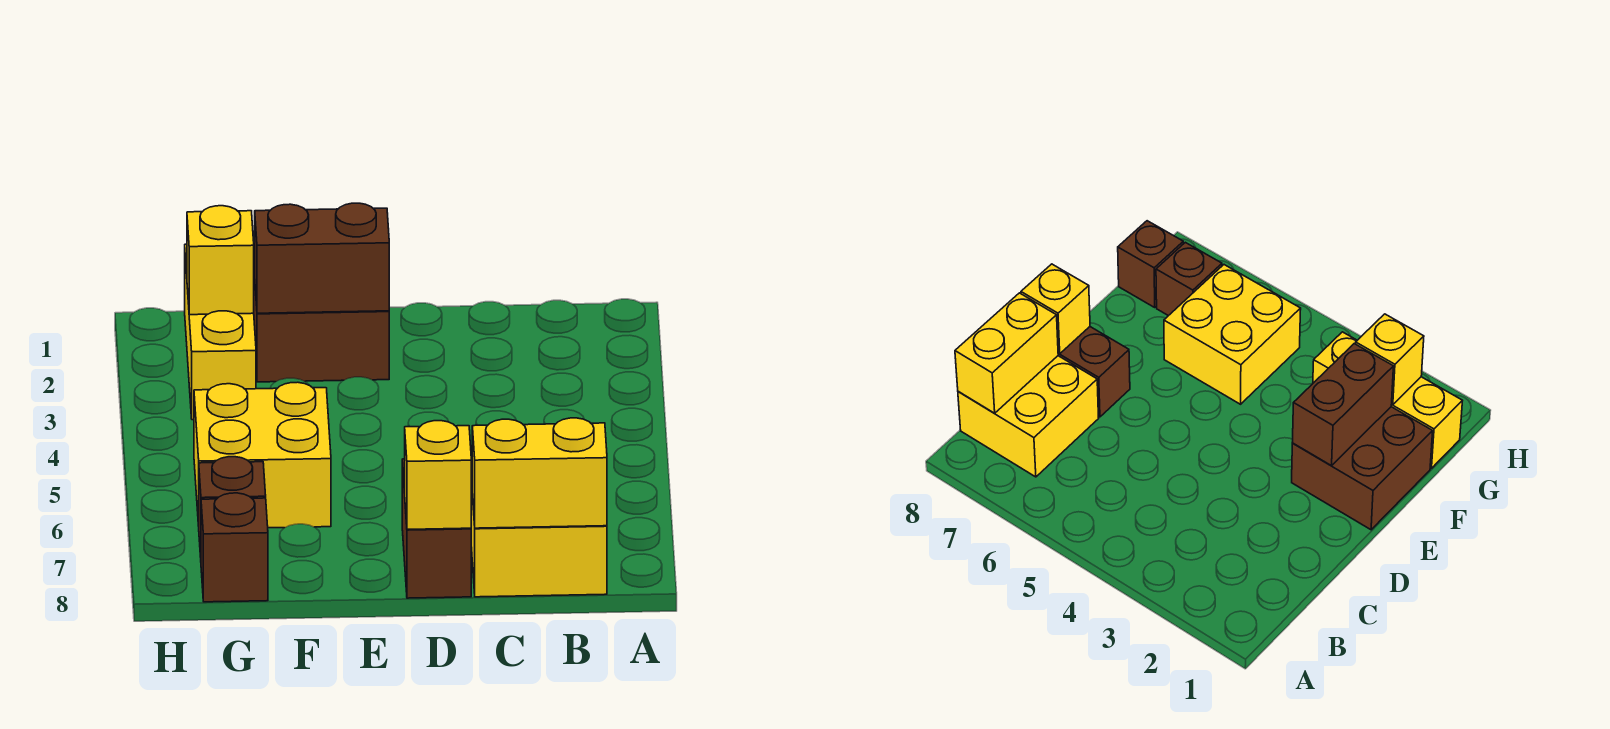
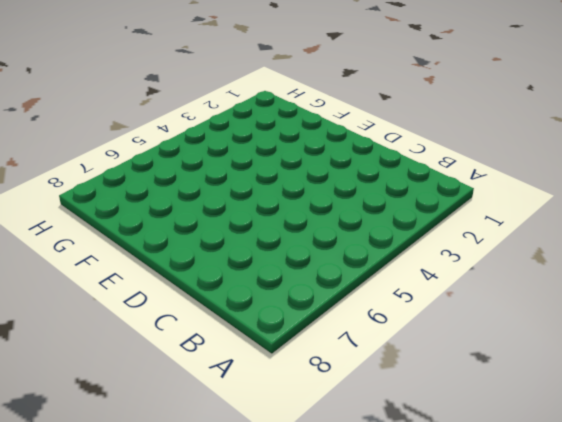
none -> yellow 2x2 brick [471,458,607,597]
none -> brown 1x2 brick [402,459,471,598]

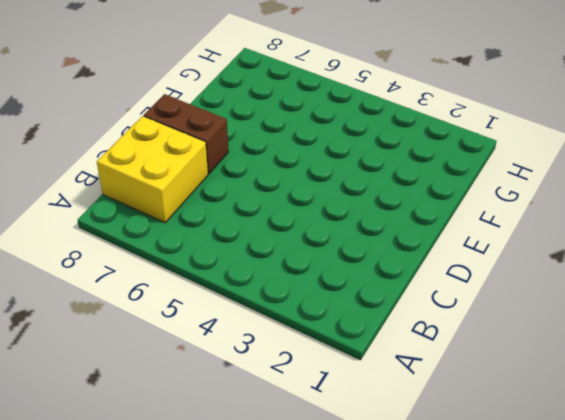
none -> brown 2x2 brick [254,243,389,382]
none -> yellow 2x2 brick [194,382,331,528]

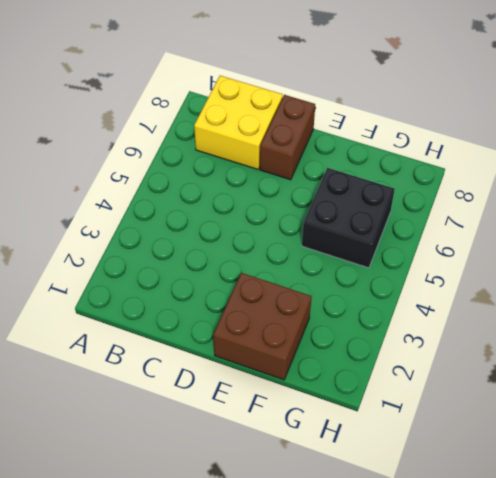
black 2x2 brick [302,168,395,268] -> yellow 2x2 brick [194,382,331,528]
none -> yellow 1x3 brick [185,244,256,420]
none -> brown 1x1 brick [199,457,266,557]

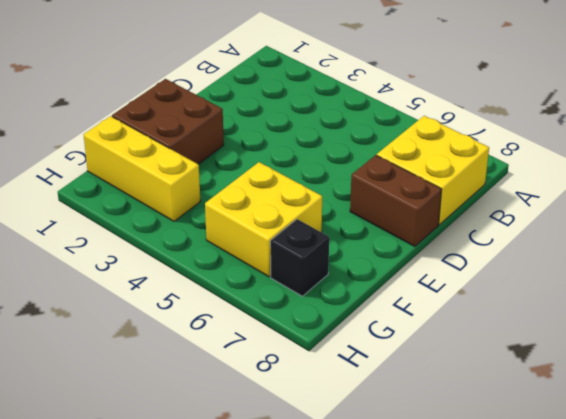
black 1x1 brick [270,219,329,296] -> brown 1x1 brick [199,457,266,557]
none -> brown 1x1 brick [201,493,268,602]
none -> yellow 1x2 brick [472,418,607,528]

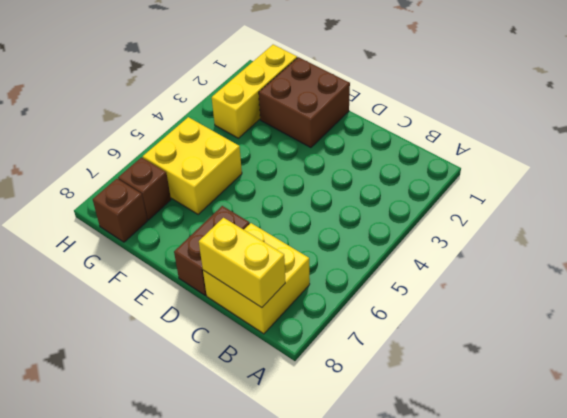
none -> yellow 1x1 brick [405,421,471,529]
none -> brown 1x2 brick [255,203,389,313]

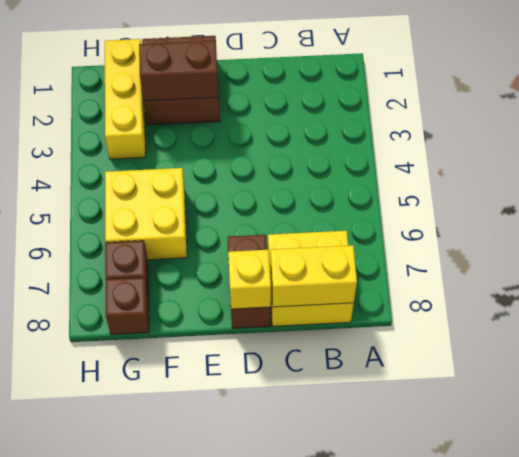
none -> yellow 1x1 brick [187,206,254,315]

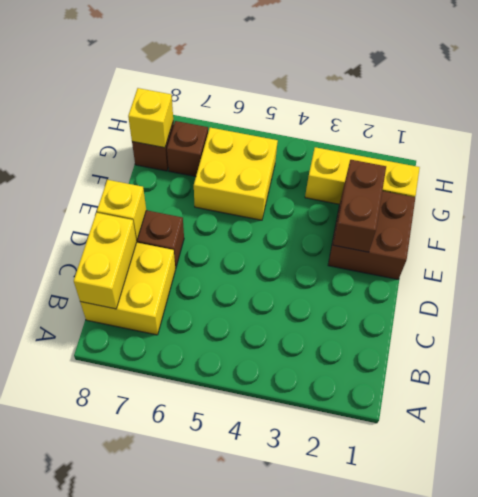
yellow 1x1 brick [128,88,173,148] -> yellow 1x1 brick moved to [187,206,254,315]

